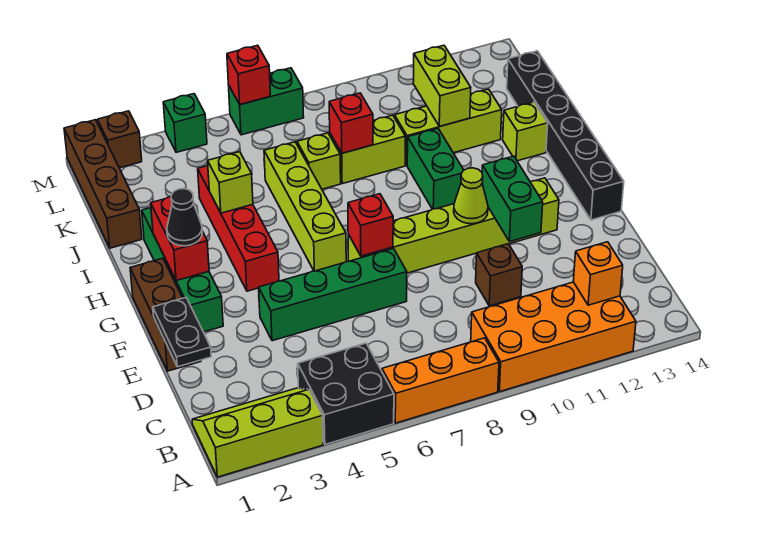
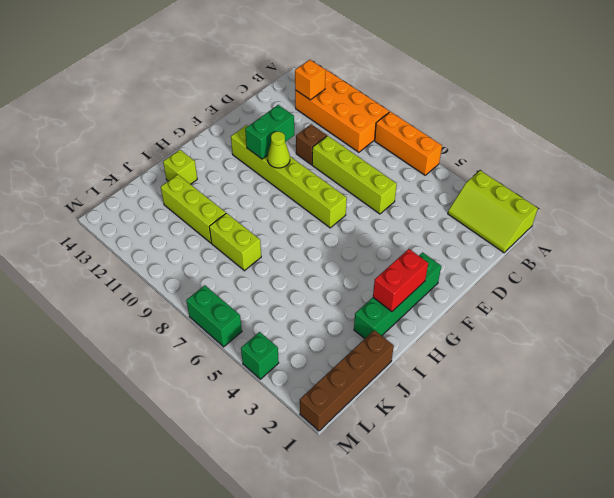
lime 1x4 brick [312,136,397,214] -> lime 1x4 brick turned to [264,142,346,271]
none -> black 2x2 brick [298,343,394,444]
none -> brown 1x3 brick [130,258,201,371]
none -> green 1x4 brick [259,249,407,341]
none -> black 1x6 brick [507,51,624,220]

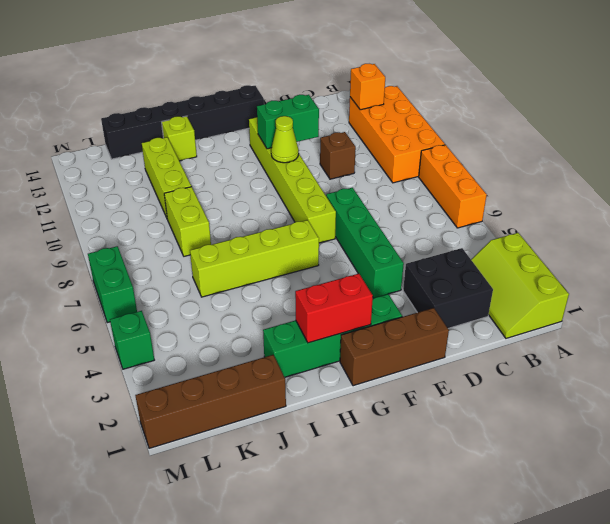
black 2x2 brick [403,248,493,328] -> black 2x2 brick moved to [298,343,394,444]
none -> red 1x4 brick [198,166,279,291]
none -> green 1x2 brick [407,129,464,209]
none -> lime 1x1 brick [297,133,341,189]
none -> brown 1x1 brick [97,111,142,168]

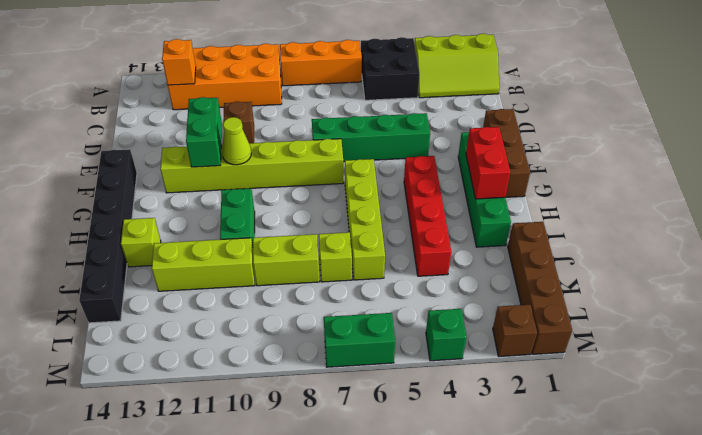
none -> black 1x2 plate [153,298,211,367]
none -> red 1x1 brick [348,194,393,256]
none -> lime 1x1 brick [208,152,253,213]
none -> red 1x1 brick [329,93,373,153]

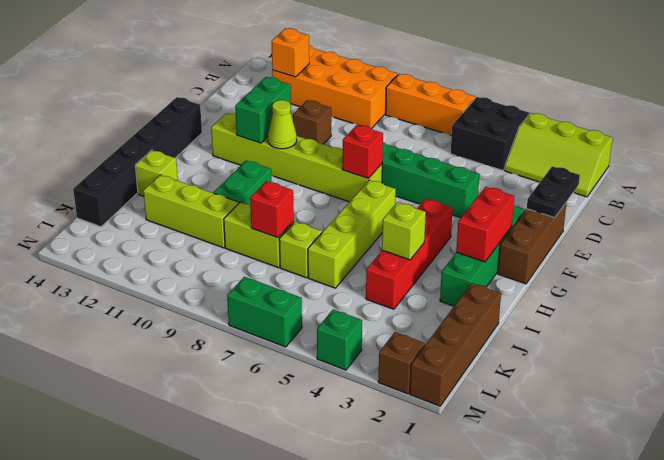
none -> lime 1x2 brick [413,45,471,127]
none -> red 1x1 brick [227,45,270,105]
none -> black 1x1 cone [167,189,202,246]

